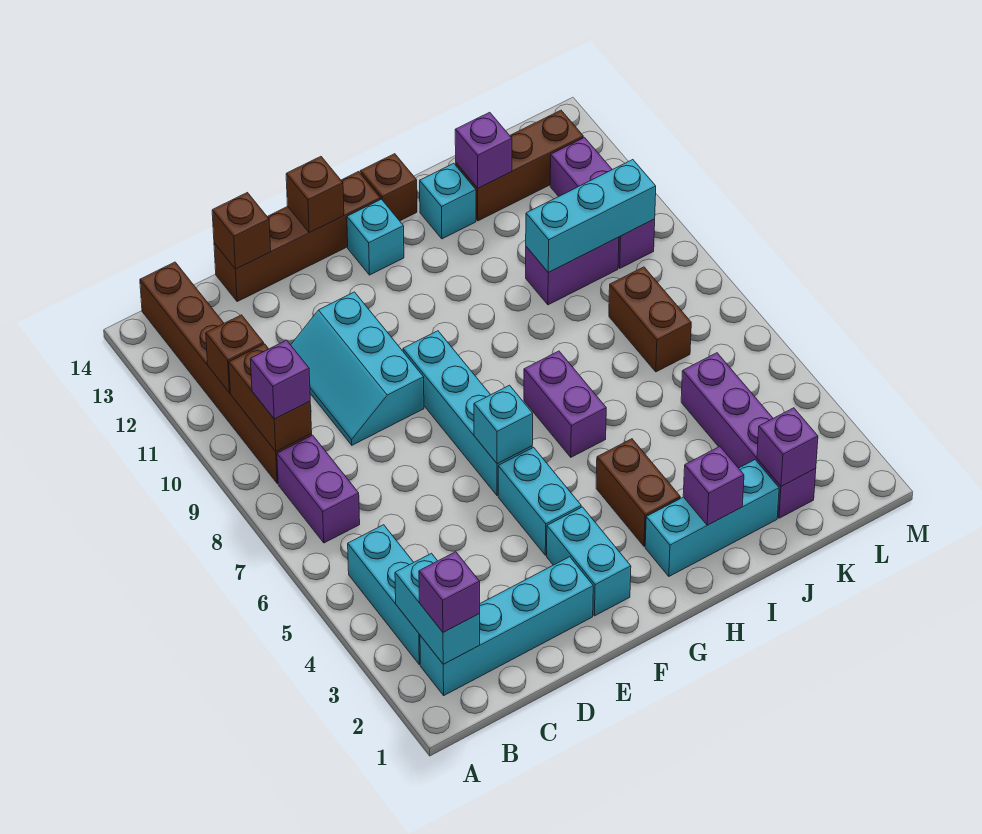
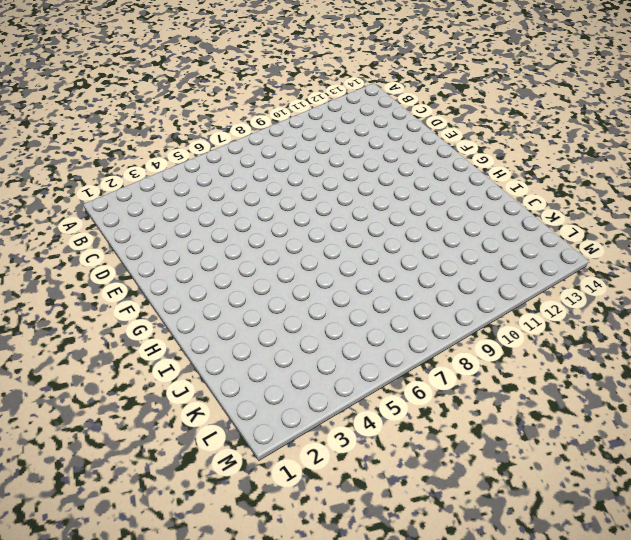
none -> cyan 1x4 brick [420,557,593,695]
none -> cyan 1x3 brick [348,525,420,665]
none -> purple 1x2 brick [277,435,360,543]
none -> brown 1x6 brick [140,262,312,484]

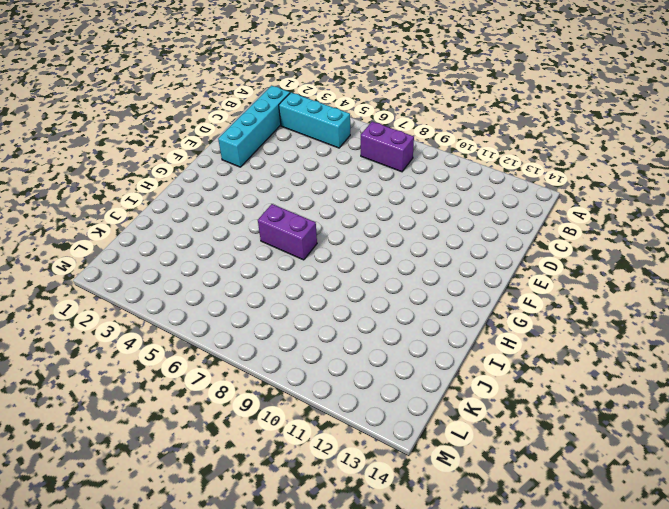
none -> brown 1x6 brick [140,262,312,484]
none -> cyan 2x3 slope [291,292,424,445]
none -> brown 1x4 brick [214,172,380,302]
none -> cyan 1x2 brick [547,507,631,616]

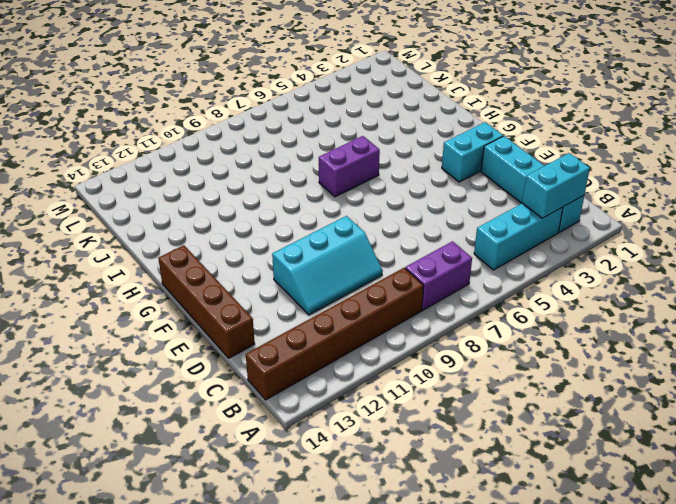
none -> cyan 1x2 brick [498,447,581,555]
none -> cyan 1x4 brick [403,331,532,496]
none -> cyan 1x1 brick [347,199,404,275]
none -> cyan 1x3 brick [645,460,779,576]

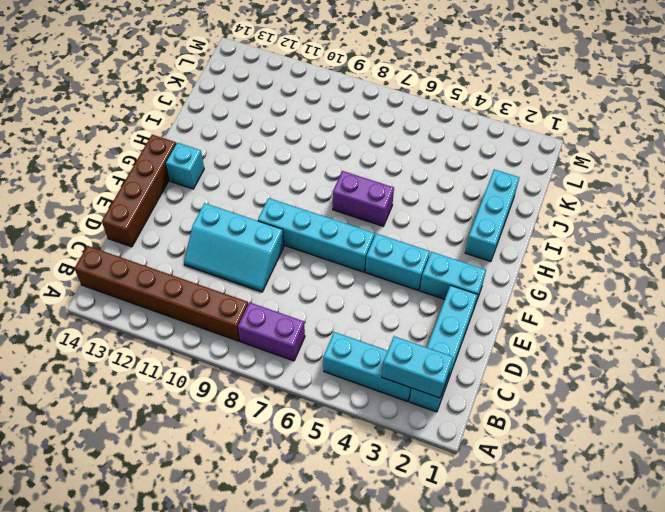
none -> brown 1x2 brick [596,439,680,546]
none -> brown 1x1 brick [360,154,417,221]
none -> cyan 1x1 brick [420,163,476,239]
none -> purple 1x2 brick [526,237,619,305]

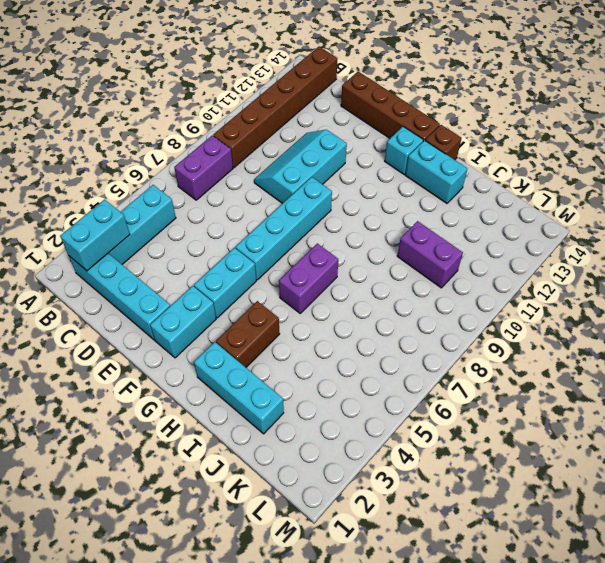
cyan 1x2 brick [405,140,468,203] -> cyan 1x1 brick [420,163,476,239]
none -> brown 1x3 brick [456,110,583,221]
none -> purple 1x4 brick [681,353,816,518]
none -> brown 1x2 brick [609,267,691,372]
none -> purple 1x3 brick [550,138,655,268]

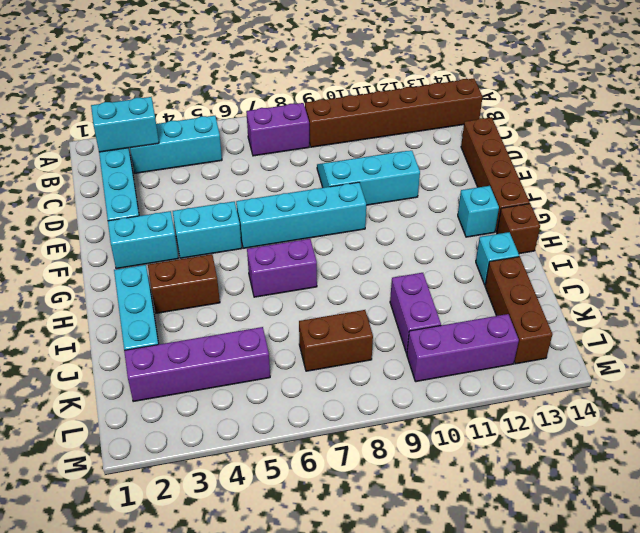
none -> brown 1x2 brick [229,344,312,451]
none -> brown 1x1 brick [206,315,264,393]
none -> brown 1x1 brick [212,193,271,269]
none -> cyan 1x1 brick [474,385,533,464]

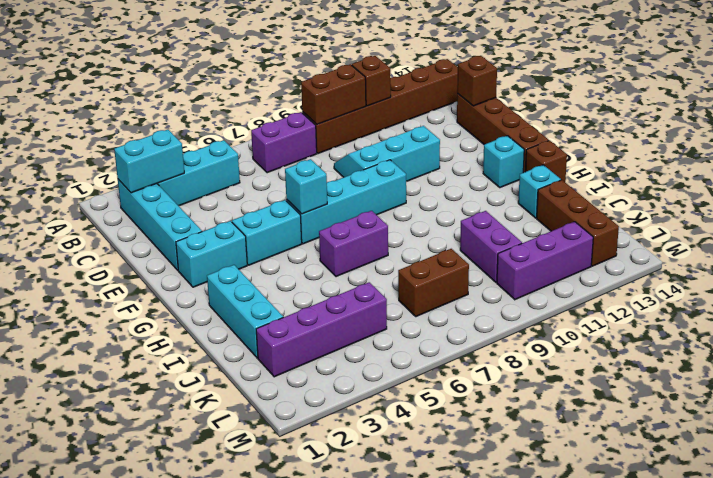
none -> brown 1x2 brick [596,439,680,546]
none -> brown 1x1 brick [286,157,344,233]
none -> purple 1x1 brick [683,447,744,525]
none -> cyan 1x3 brick [526,160,656,272]

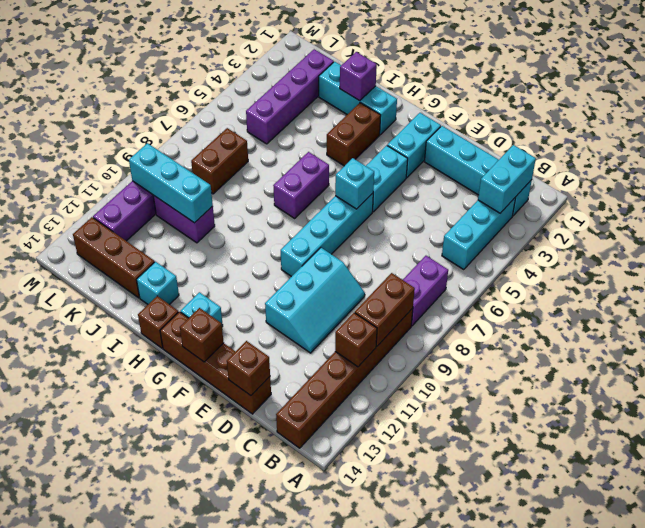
none -> purple 1x1 brick [455,112,512,188]
none -> purple 1x1 brick [757,408,818,486]
none -> purple 1x1 brick [419,552,480,632]
none -> purple 1x1 brick [250,340,310,419]

